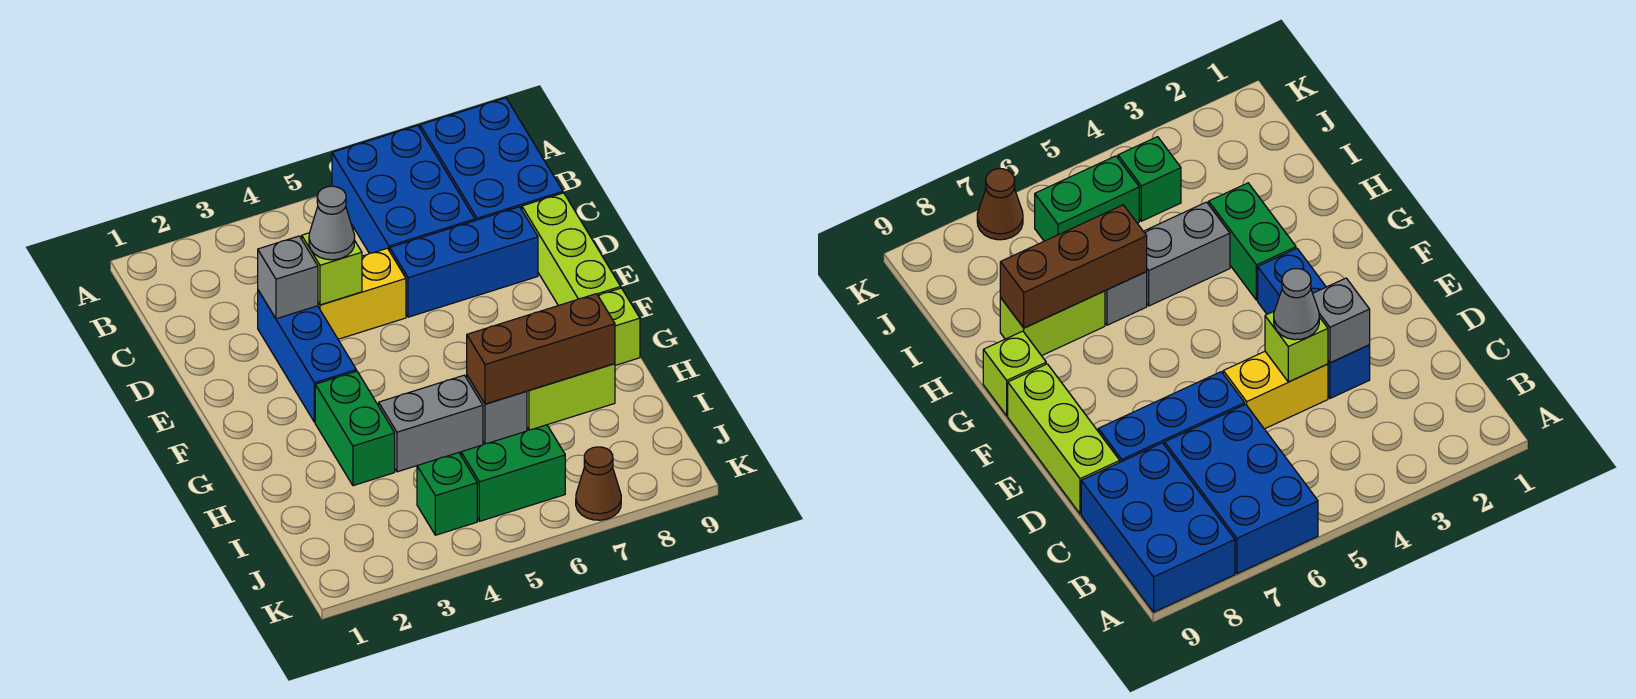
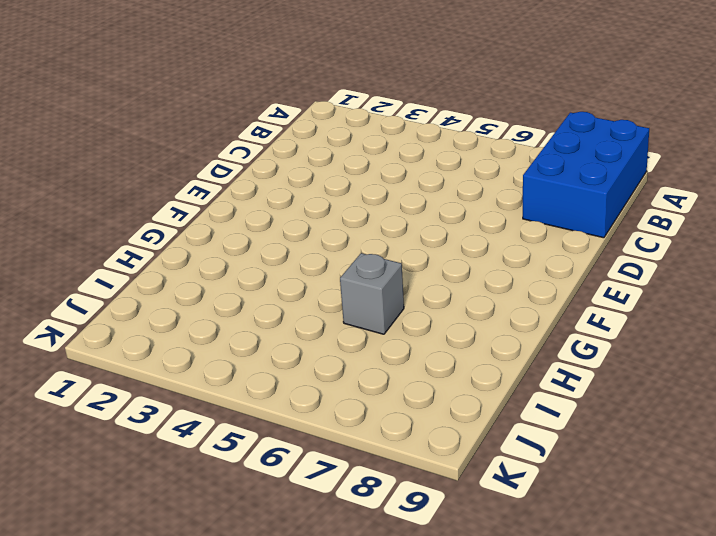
none -> blue 2x3 brick [332,126,475,254]
none -> blue 1x3 brick [258,290,356,422]
none -> yellow 1x2 brick [318,248,406,339]

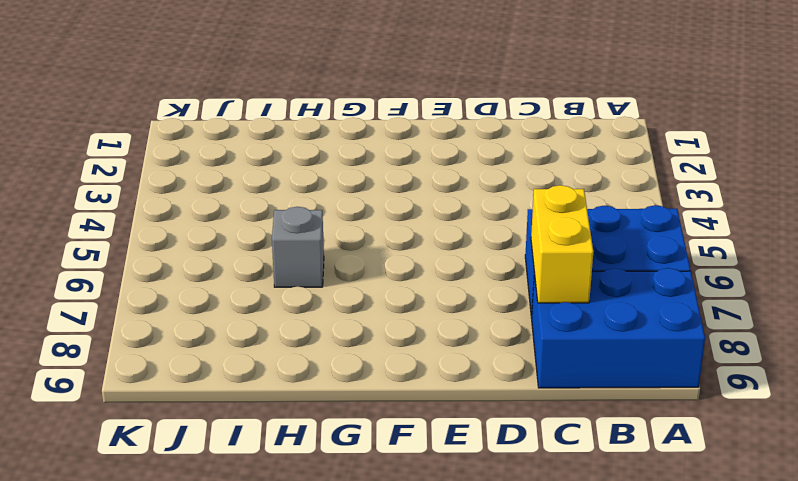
yellow 1x2 brick [531,185,593,303] -> yellow 1x2 brick moved to [318,248,406,339]
none -> blue 1x3 brick [258,290,356,422]
none -> blue 1x3 brick [390,207,538,317]
none -> lime 1x3 brick [522,193,621,306]

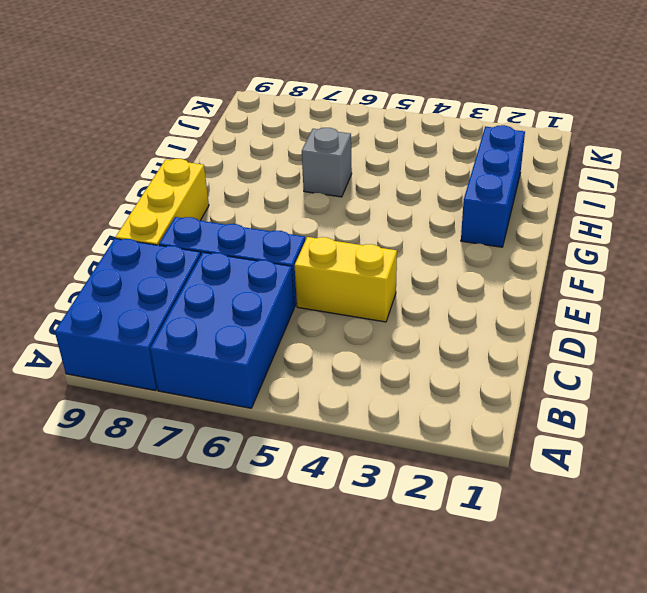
yellow 1x3 brick [115,159,209,245] -> lime 1x3 brick [522,193,621,306]
blue 1x3 brick [461,125,525,247] -> blue 1x3 brick moved to [258,290,356,422]
none -> green 1x2 brick [315,371,395,486]
none -> lime 1x1 brick [598,288,640,365]
none -> grey 1x2 brick [378,375,483,472]

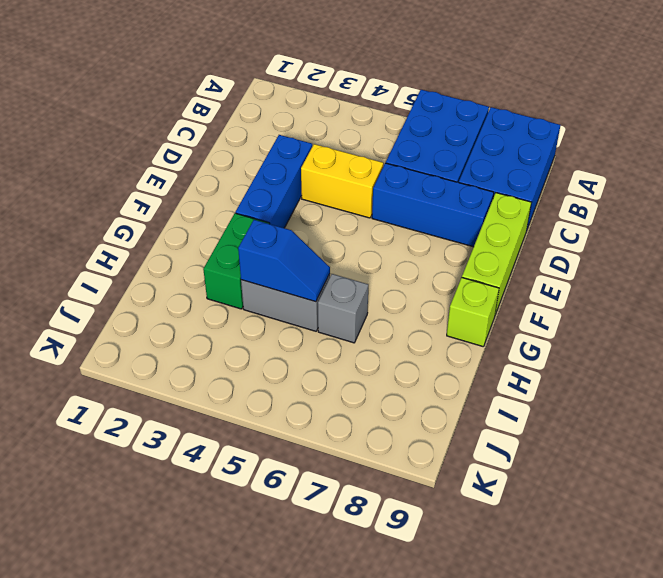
blue 1x2 slope [238,220,330,302] -> none
none -> lime 1x2 brick [527,364,615,430]
none -> green 1x1 brick [417,453,477,535]
none -> green 1x2 brick [461,425,565,521]

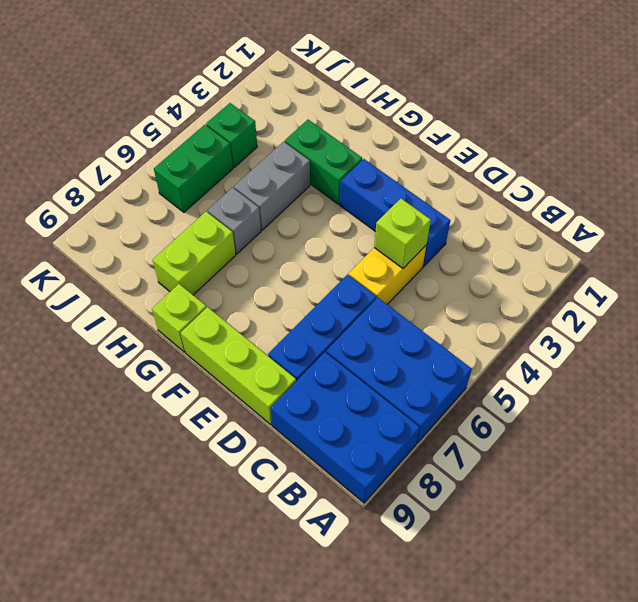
none -> brown 1x1 cone [576,447,621,520]
none -> grey 1x1 brick [258,236,318,319]
none -> brown 1x3 brick [467,294,615,404]

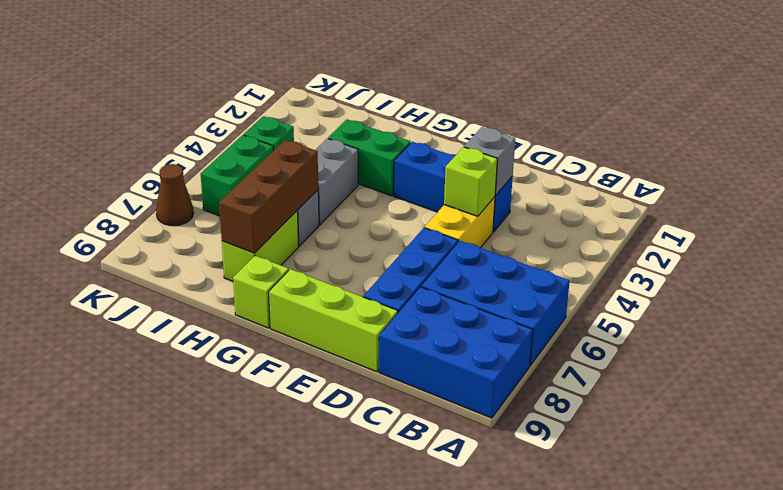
none -> grey 1x1 cone [309,186,355,260]

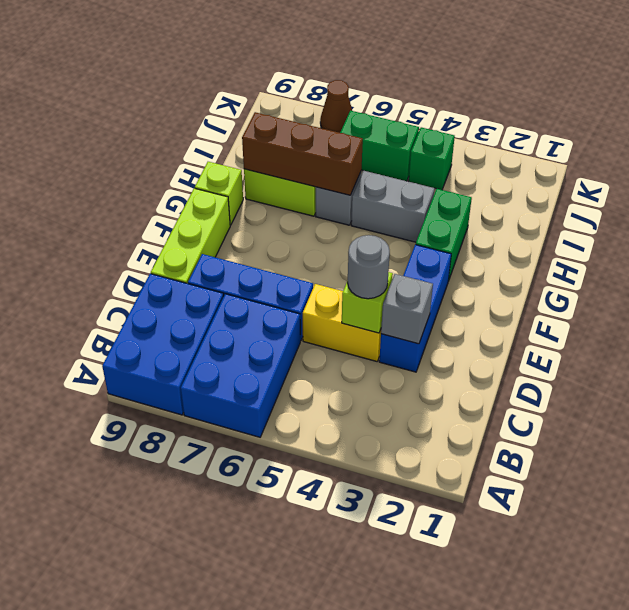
grey 1x1 round brick [348,235,390,299] -> grey 1x1 cone [309,186,355,260]

